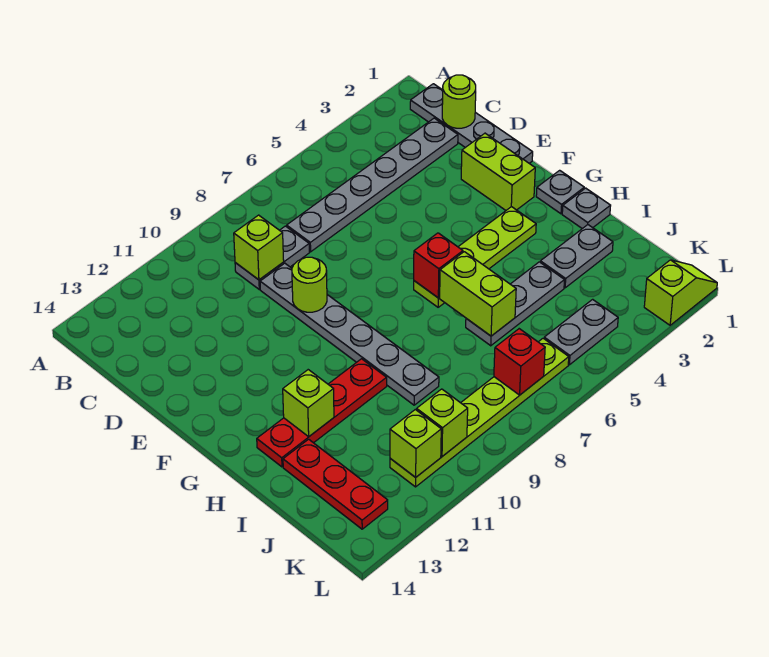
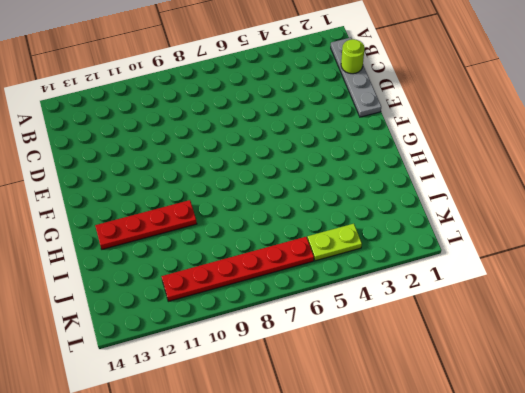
lime 1x2 plate [308,224,362,261] -> grey 1x2 plate [544,299,618,365]
red 1x6 plate [161,237,314,301] -> lime 1x6 plate [390,338,569,487]
none -> grey 1x6 plate [287,118,458,252]
none -> grey 1x2 plate [235,226,309,289]
none -> grey 1x6 plate [260,263,439,405]

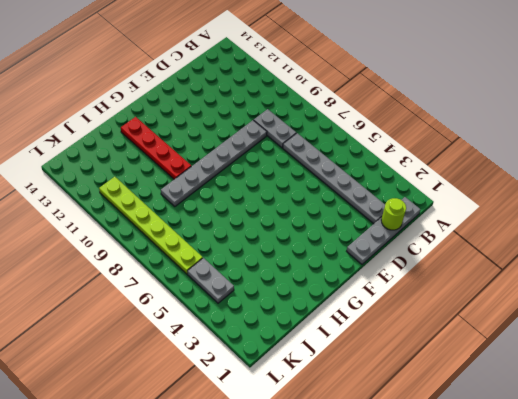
none -> lime 1x2 brick [461,133,535,210]
none -> grey 1x1 plate [536,170,584,214]
none -> lime 1x4 plate [414,207,536,307]

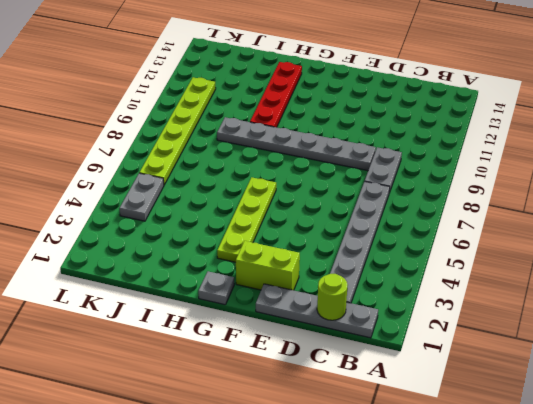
none -> grey 1x1 plate [562,188,611,229]
none -> grey 1x2 plate [540,225,613,288]
none -> grey 1x3 plate [466,262,564,346]

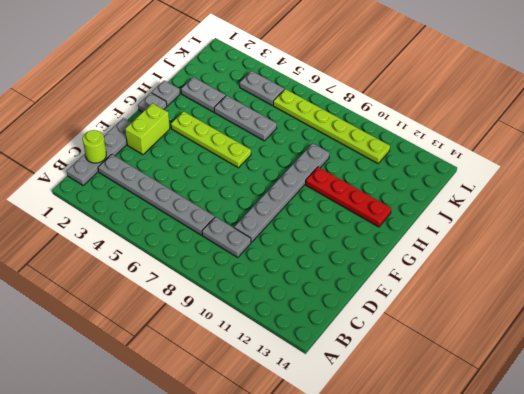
none -> red 1x3 plate [283,439,388,529]
none -> lime 1x2 slope [644,260,717,325]
none -> lime 1x1 brick [234,215,284,280]

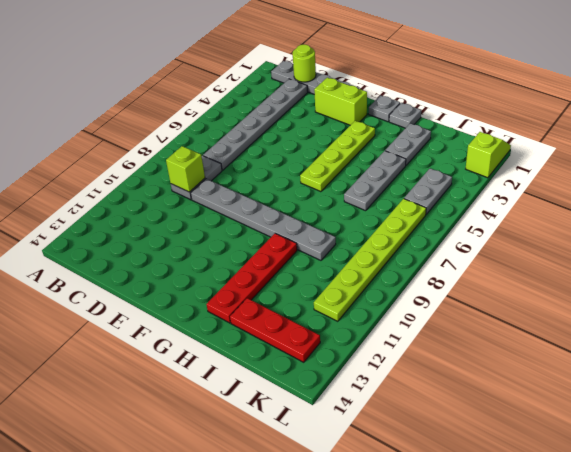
none -> lime 1x1 round brick [292,257,327,312]
none -> red 1x1 brick [414,233,463,298]
none -> lime 1x2 brick [440,252,516,336]

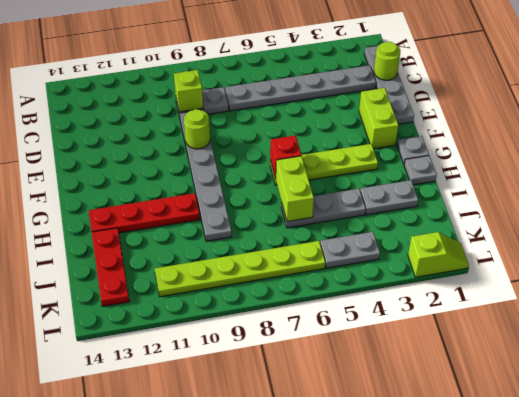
none -> lime 1x1 brick [283,370,334,437]
none -> red 1x1 brick [494,329,545,395]
none -> lime 1x1 brick [417,389,468,456]

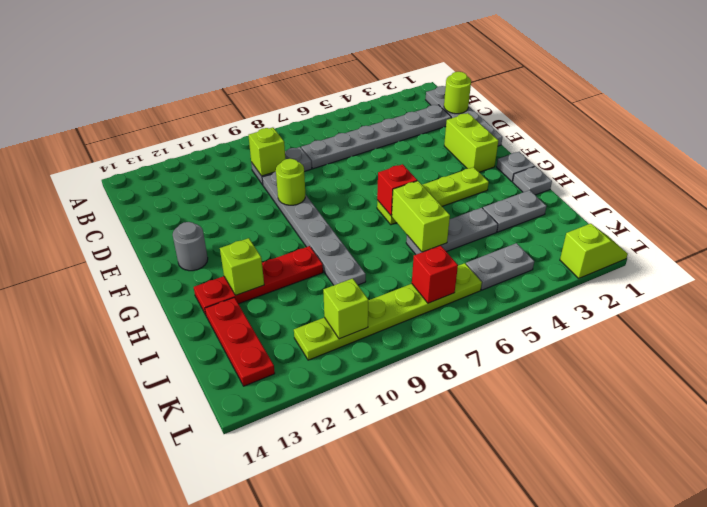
grey 1x1 round brick [173,222,208,271] -> none
none -> lime 1x1 brick [390,410,441,477]

